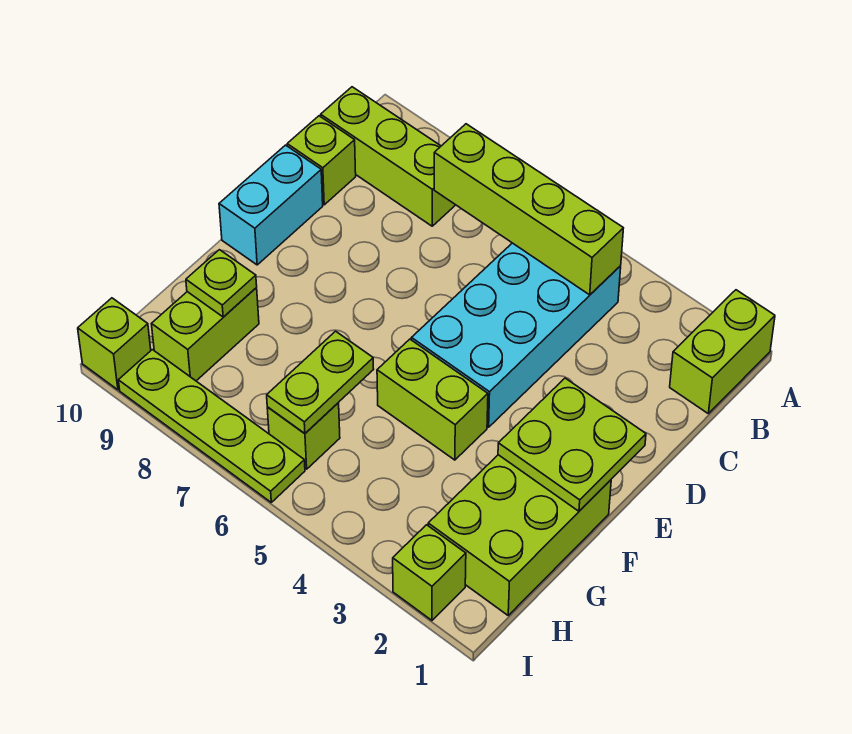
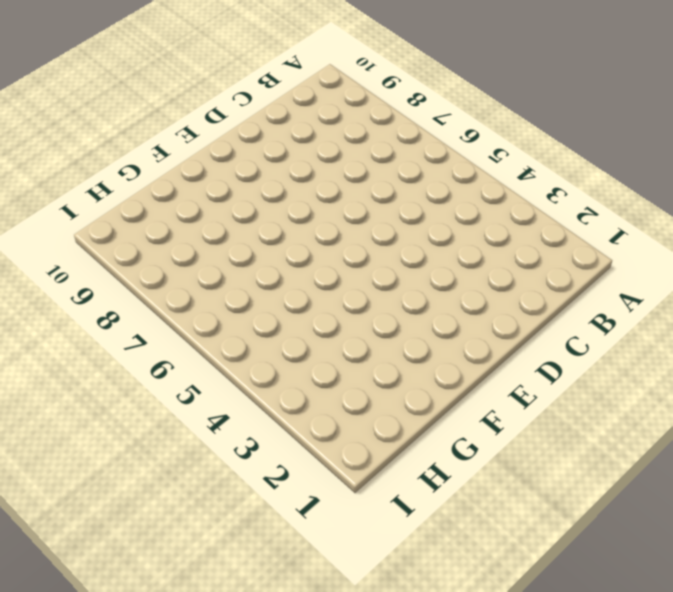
none -> lime 1x2 brick [670,290,775,413]
none -> cyan 2x4 brick [412,243,621,427]
none -> lime 1x3 brick [321,87,455,226]

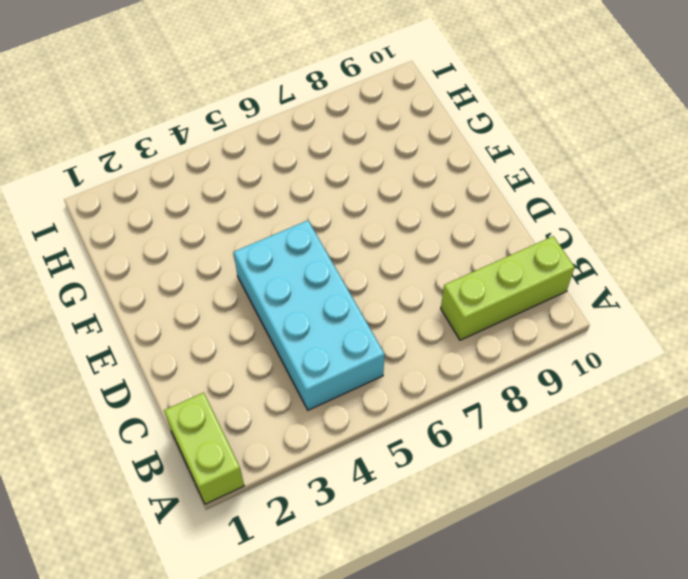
none -> lime 1x1 brick [287,116,356,205]
none -> cyan 1x2 brick [219,145,323,265]
none -> lime 2x3 brick [428,455,611,615]

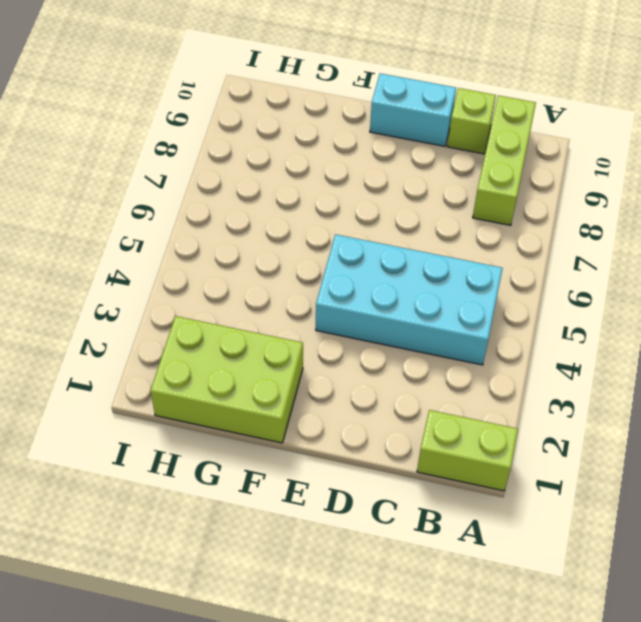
none -> lime 1x2 brick [377,339,488,460]
none -> lime 1x2 brick [152,288,259,381]
none -> lime 1x1 brick [267,403,340,469]

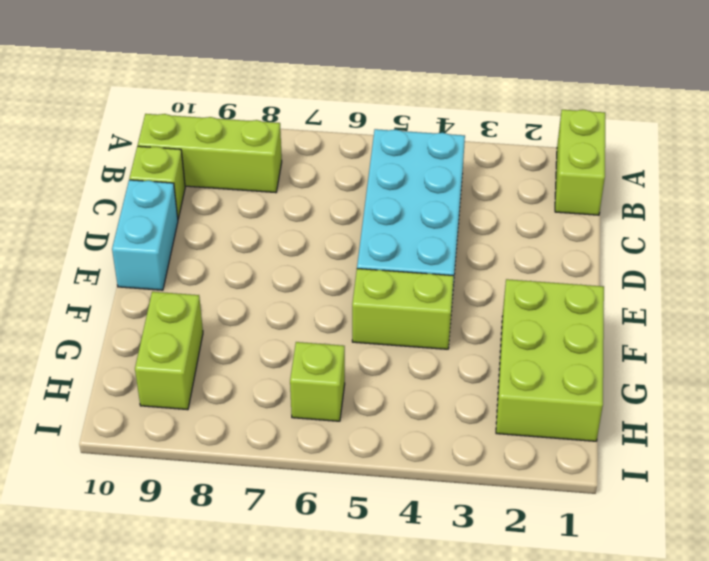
none -> lime 1x1 brick [393,525,466,620]
none -> lime 1x4 plate [118,350,305,502]
none -> lime 1x1 brick [78,298,151,390]

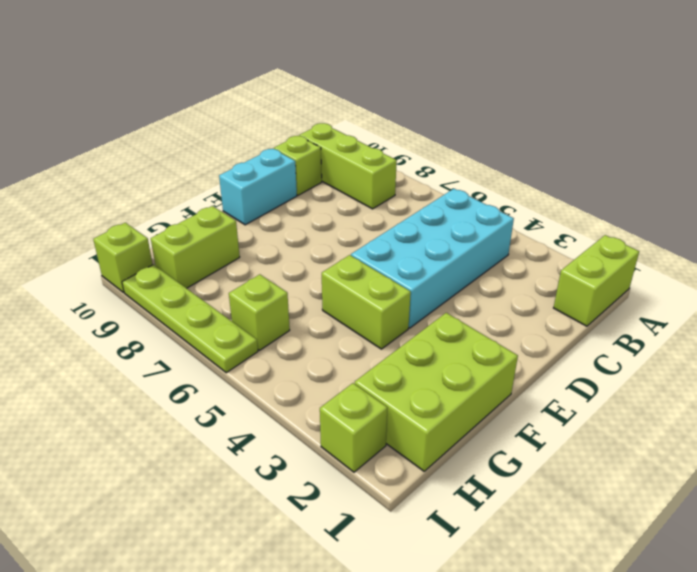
none -> lime 1x4 brick [434,124,623,295]
none -> lime 2x2 plate [498,378,646,511]
none -> lime 1x2 plate [267,331,374,434]

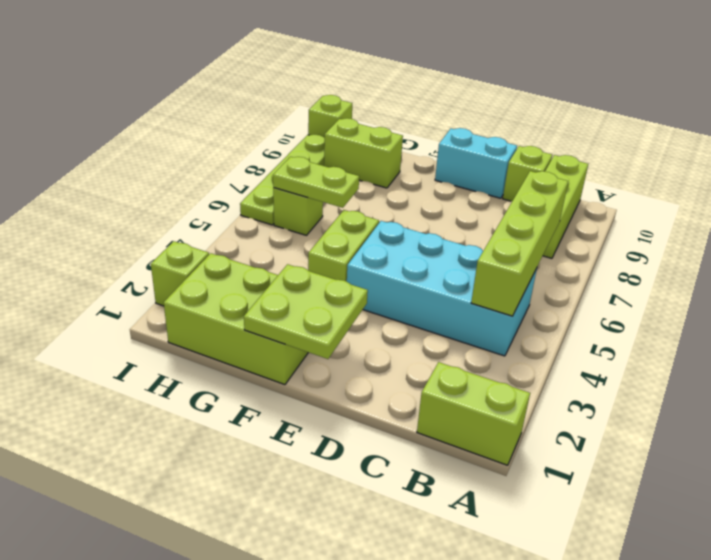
none -> lime 1x1 plate [186,250,257,317]

